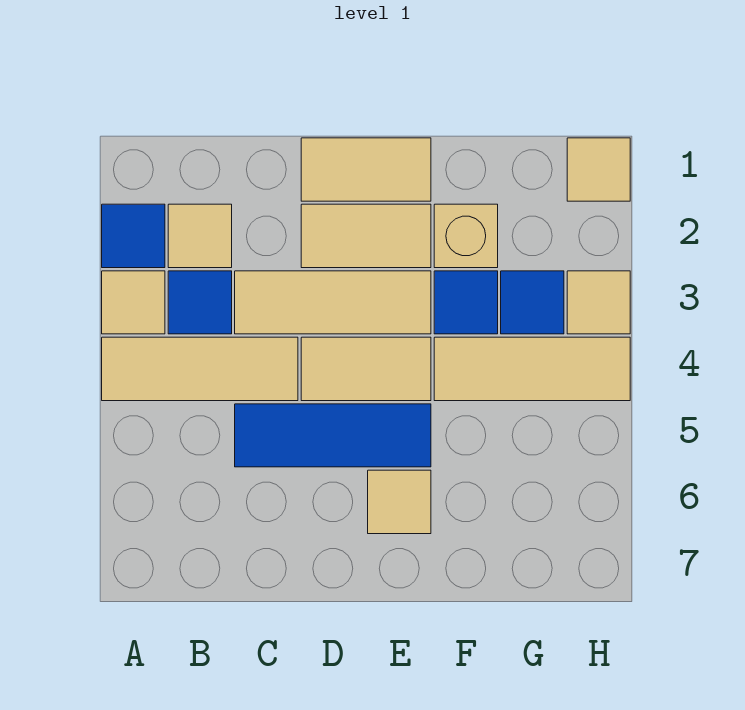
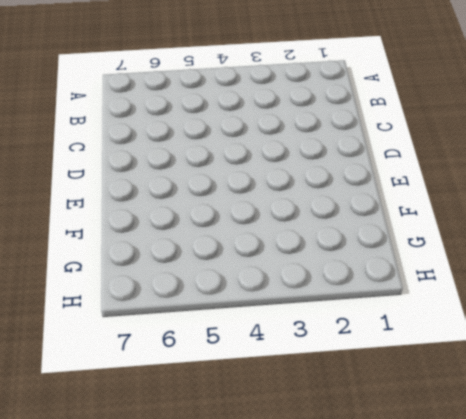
none -> blue 1x1 tile [102,204,165,268]
none -> tan 1x1 tile [102,271,165,334]
none -> tan 1x3 tile [102,337,298,401]

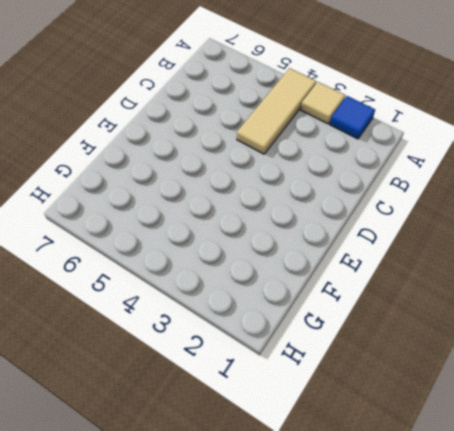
none -> tan 1x1 tile [168,204,232,268]
none -> blue 1x1 tile [168,271,232,334]
none -> tan 1x3 tile [235,271,431,334]

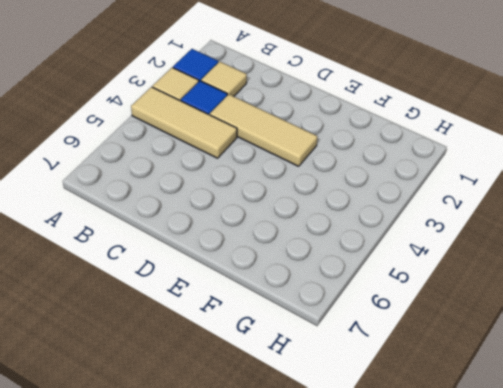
none -> blue 1x3 tile [235,404,431,467]
none -> tan 1x2 tile [301,138,431,201]
none -> tan 1x2 tile [301,204,431,268]

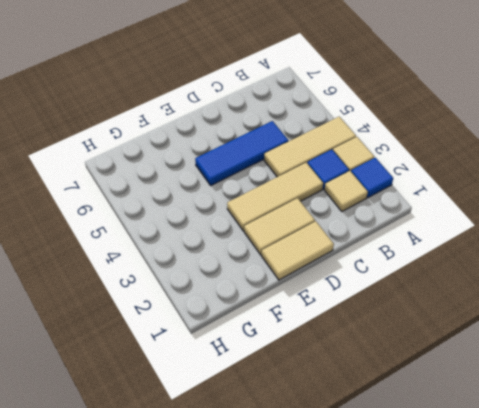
none -> tan 1x2 tile [301,337,431,401]
none -> tan 1x1 tile [368,470,431,534]
none -> tan 1x1 brick [434,204,498,268]

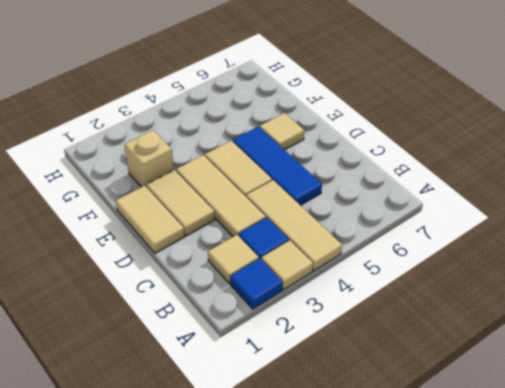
none -> blue 1x1 tile [434,271,498,334]
none -> tan 1x3 tile [434,337,630,401]
none -> blue 1x1 tile [501,271,564,334]

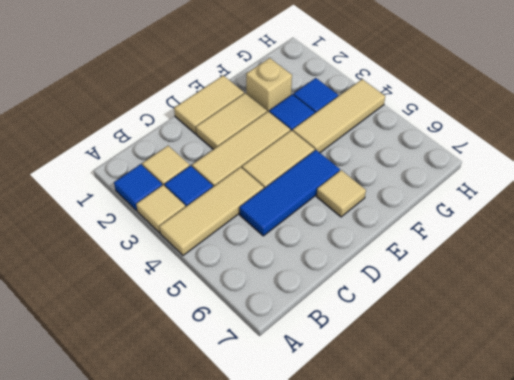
none -> tan 1x1 tile [567,138,630,201]
none -> tan 1x1 tile [567,271,630,334]

